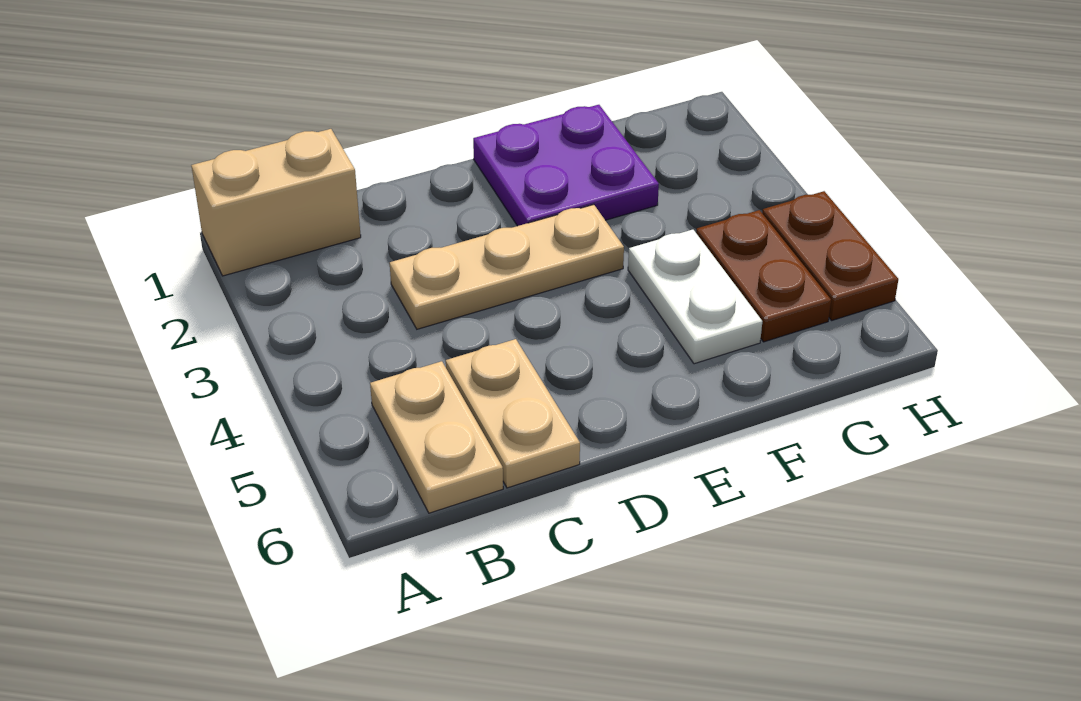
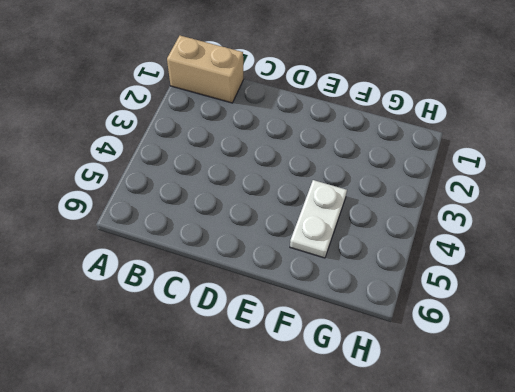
none -> tan 1x2 plate [370,361,503,513]
none -> tan 1x3 plate [390,205,624,329]

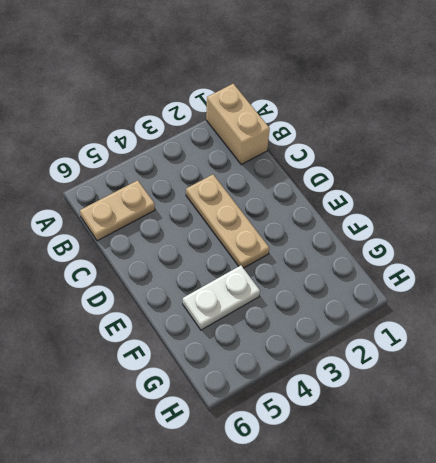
none -> tan 1x2 plate [446,339,580,488]
none -> purple 2x2 plate [473,105,659,226]

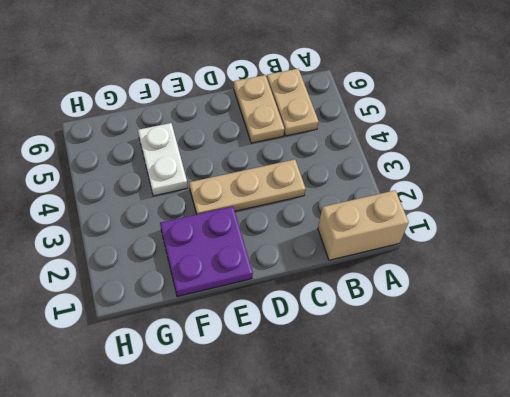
none -> brown 1x2 plate [696,210,831,342]
none -> brown 1x2 plate [762,191,898,320]

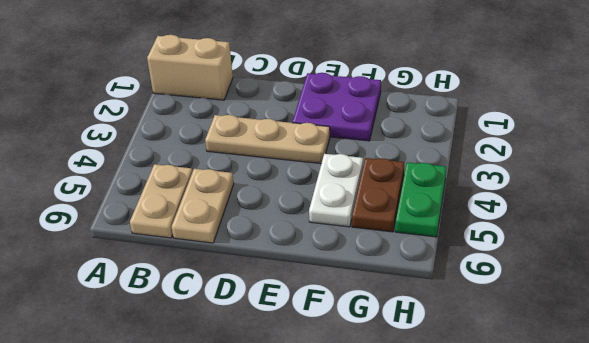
green 1x2 plate [395,162,446,237] -> brown 1x2 plate [762,191,898,320]

